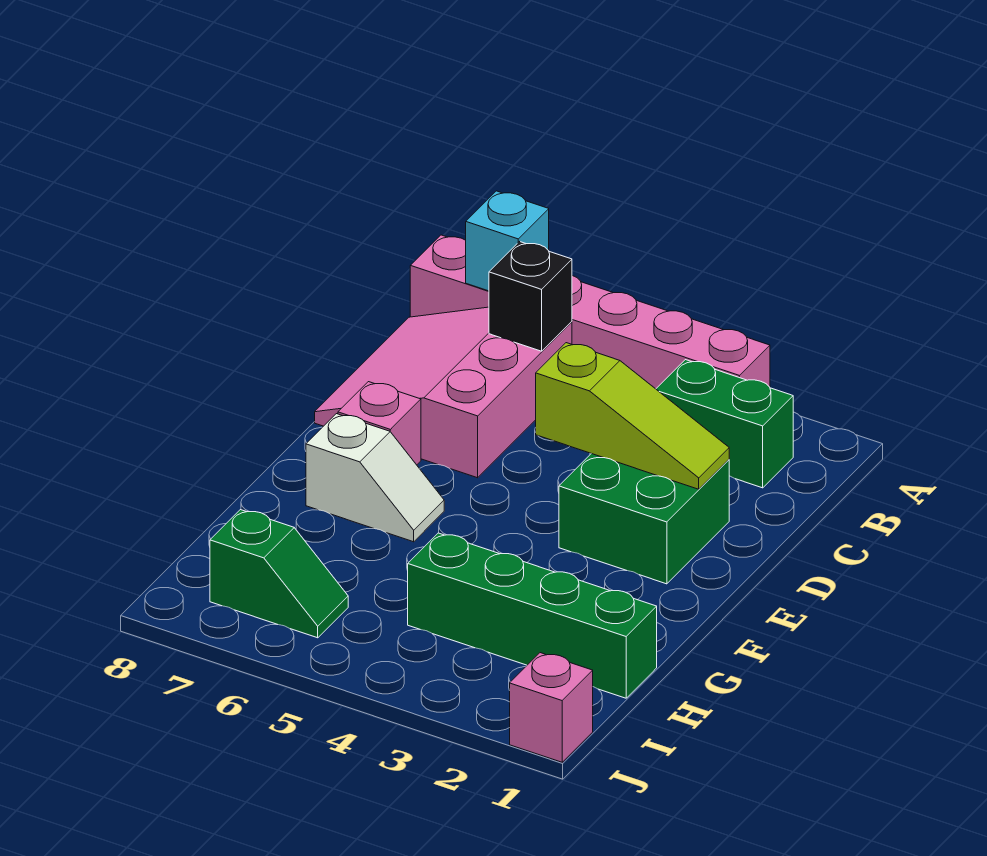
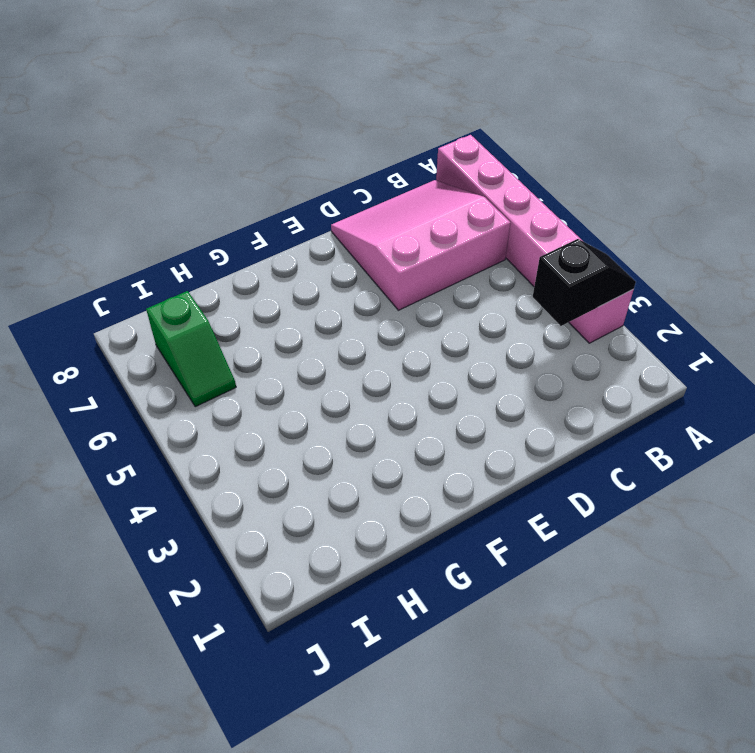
black 1x2 slope [533,239,636,326] -> none
none -> green 1x2 brick [656,360,793,488]
none -> green 2x2 brick [559,454,729,584]
none -> pink 1x1 brick [338,382,421,465]

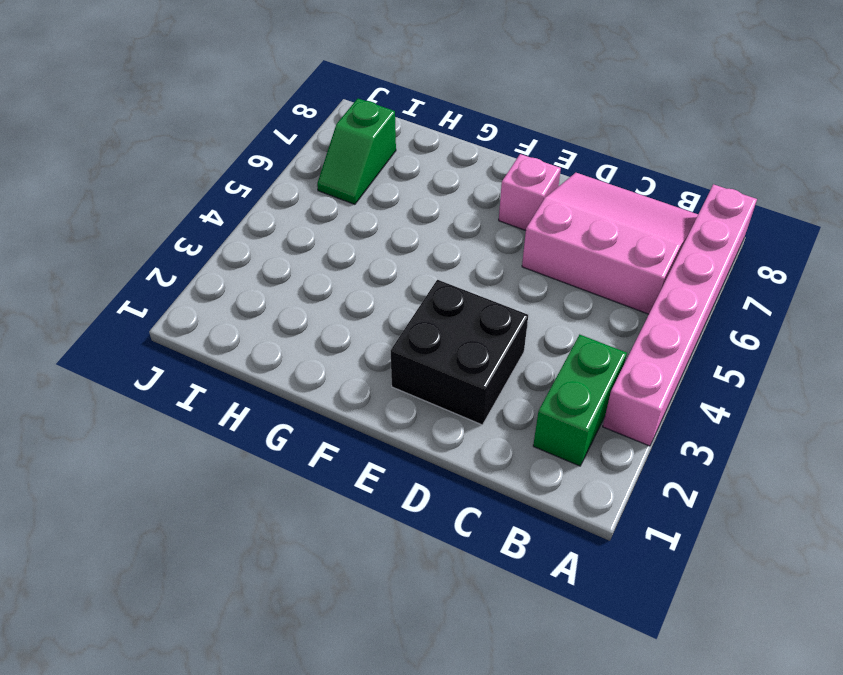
black 2x2 brick [391,280,528,425] -> green 2x2 brick [559,454,729,584]
none -> white 1x2 slope [306,414,444,542]
none -> green 1x4 brick [408,533,657,698]
none -> pink 1x1 brick [510,653,593,762]

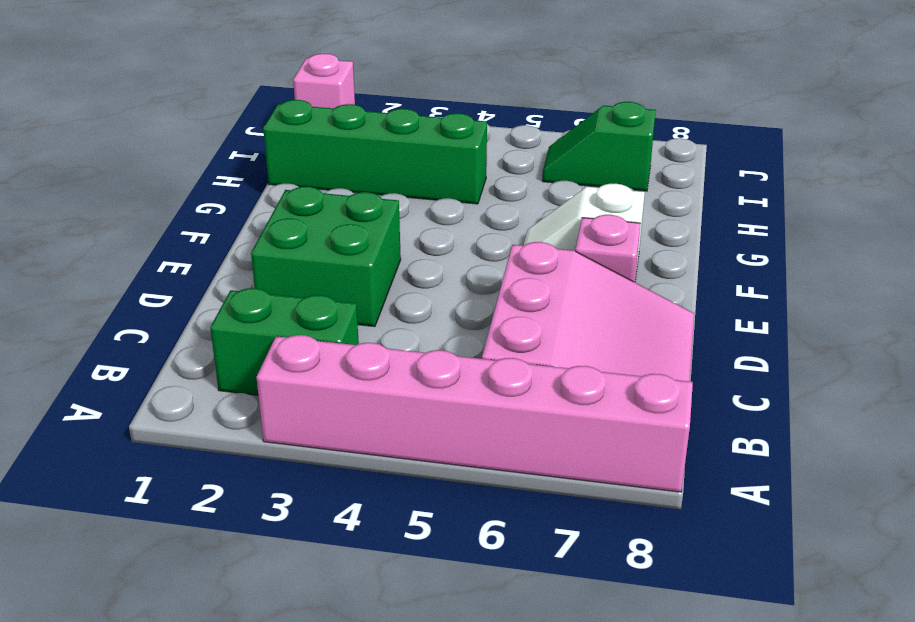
none -> cyan 1x1 brick [466,191,549,291]
none -> black 1x1 brick [489,242,572,351]
none -> lime 1x3 slope [536,343,729,489]

